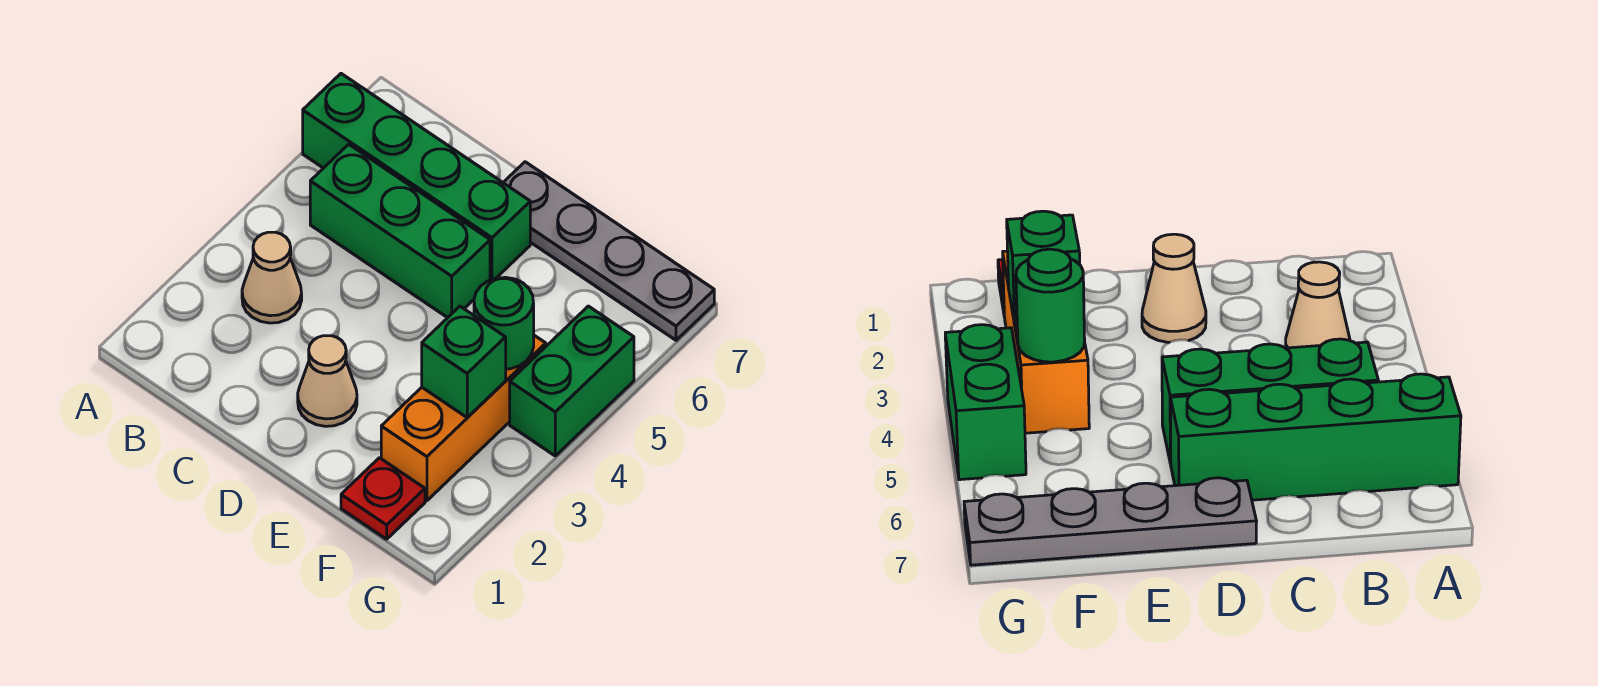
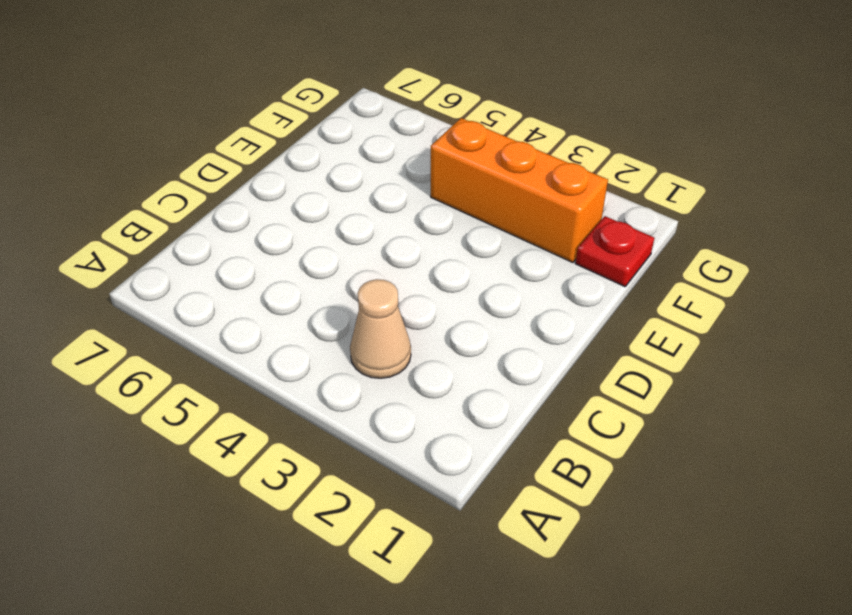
none -> green 1x4 brick [303,74,530,280]
none -> green 1x3 brick [310,144,490,318]

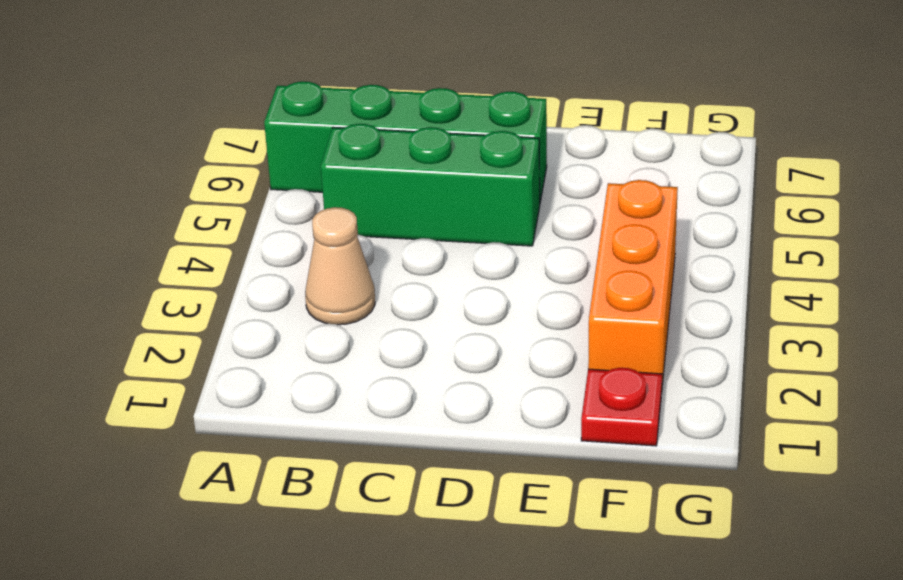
none -> tan 1x1 cone [298,336,357,426]
none -> grey 1x4 plate [503,162,714,340]

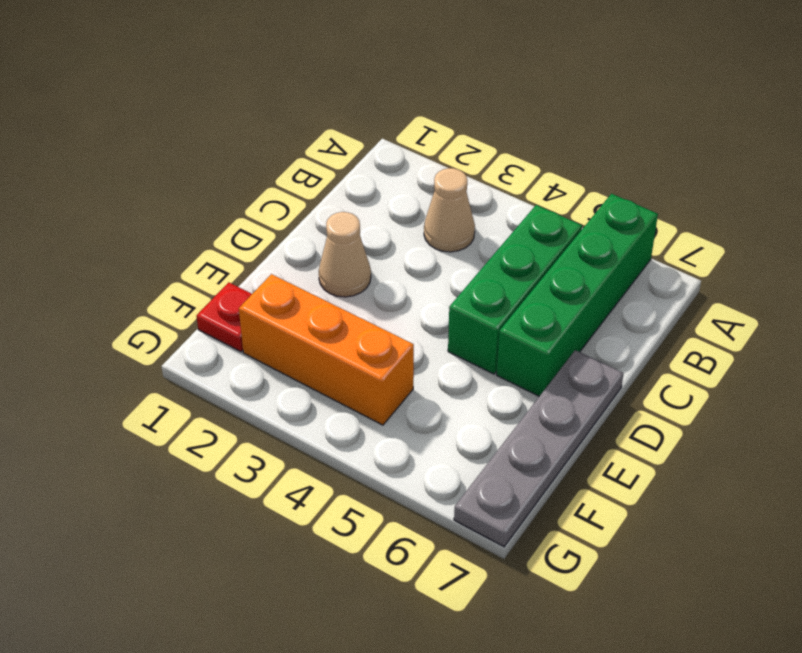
none -> green 1x2 brick [510,306,634,456]
none -> green 1x1 brick [422,306,506,417]

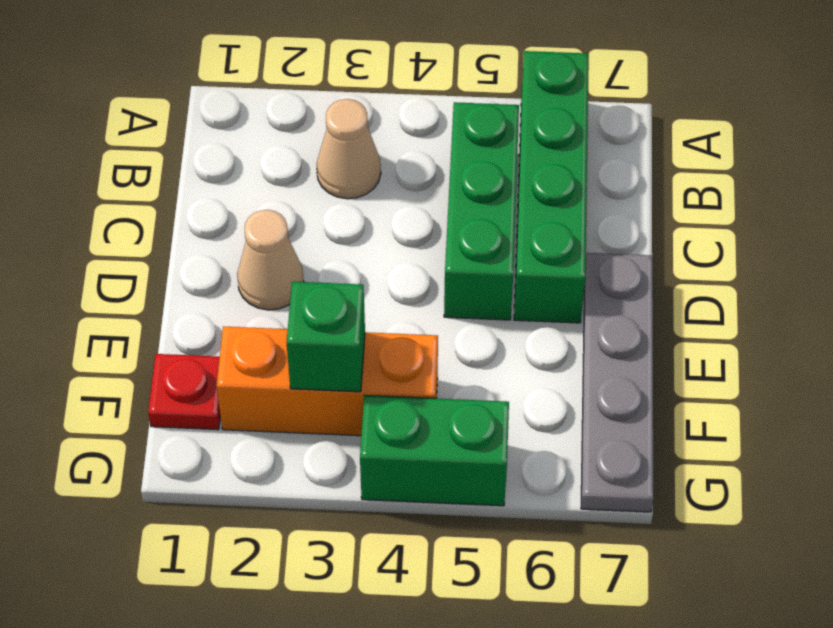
none -> green 1x1 round brick [474,277,534,369]

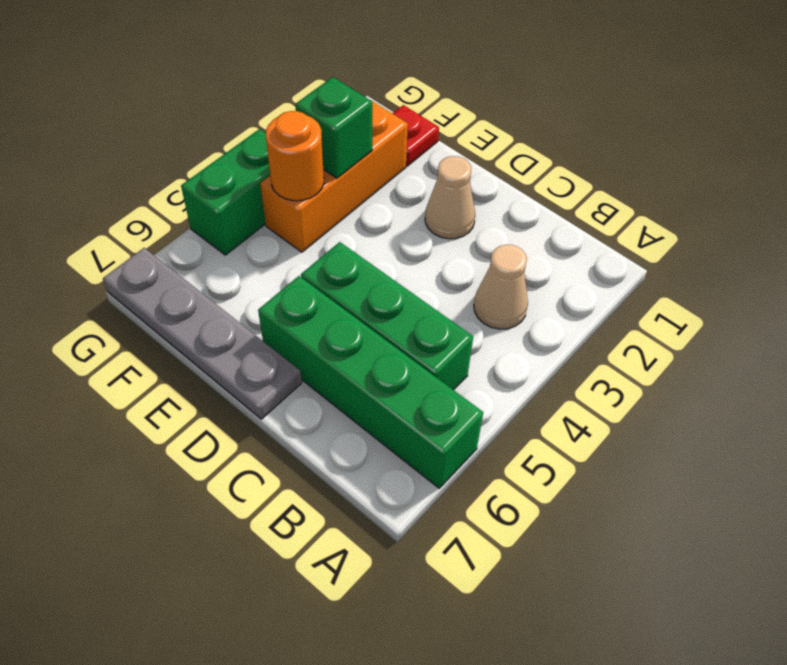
orange 1x1 round brick [266,111,324,201] -> green 1x1 round brick [474,277,534,369]

